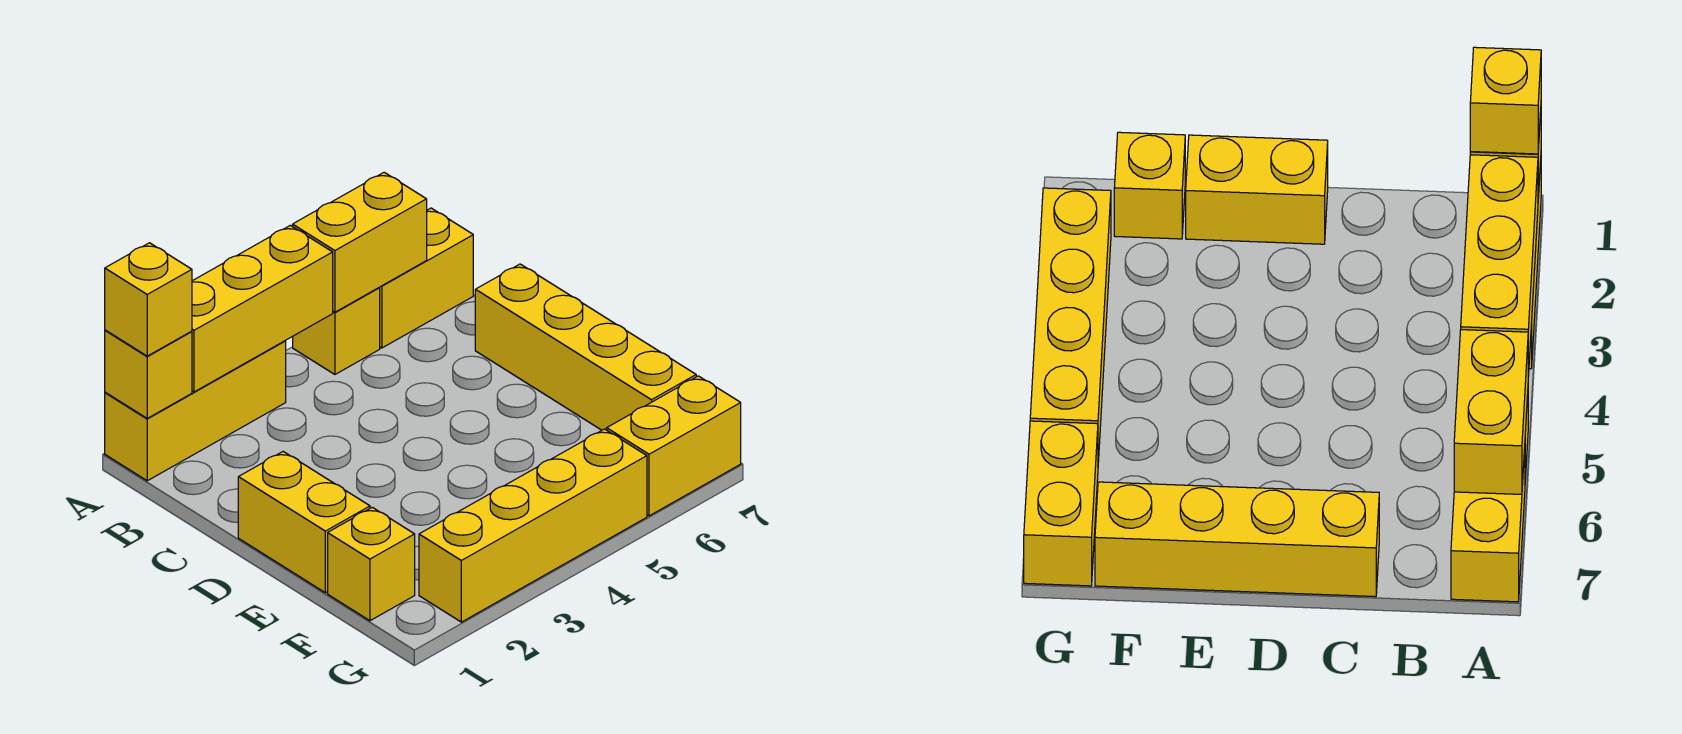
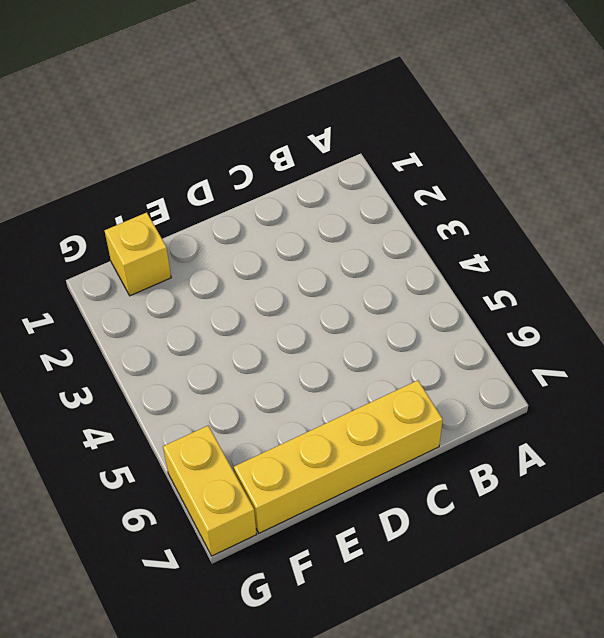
none -> yellow 1x3 brick [105,341,286,481]
none -> yellow 1x1 brick [293,288,380,374]
none -> yellow 1x2 brick [379,208,473,348]

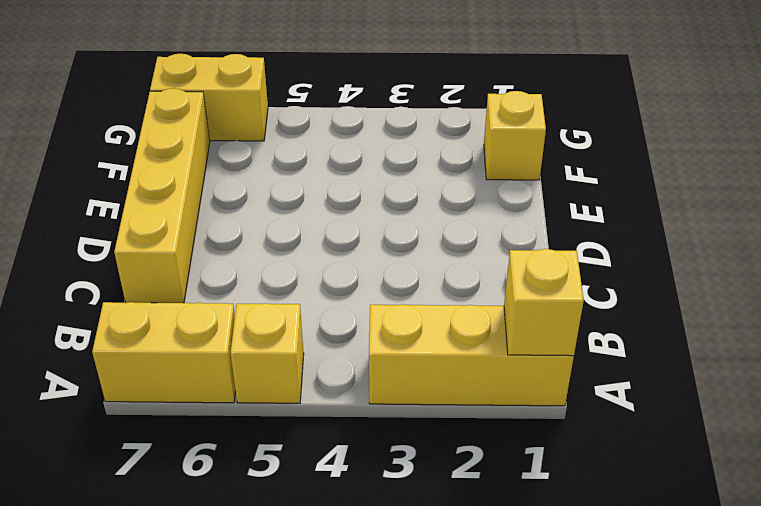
none -> yellow 1x2 brick [238,452,370,593]
none -> yellow 1x4 brick [419,429,647,622]
none -> yellow 1x3 brick [192,225,333,392]

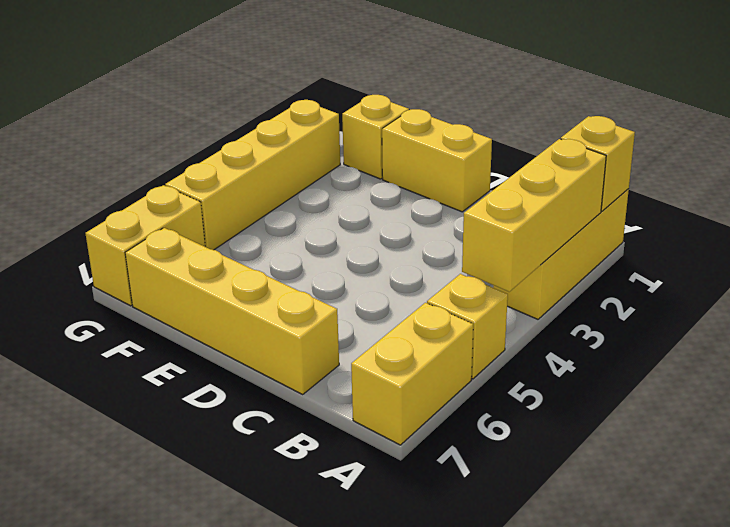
none -> yellow 1x2 brick [293,172,427,312]
none -> yellow 1x1 brick [105,243,192,356]

